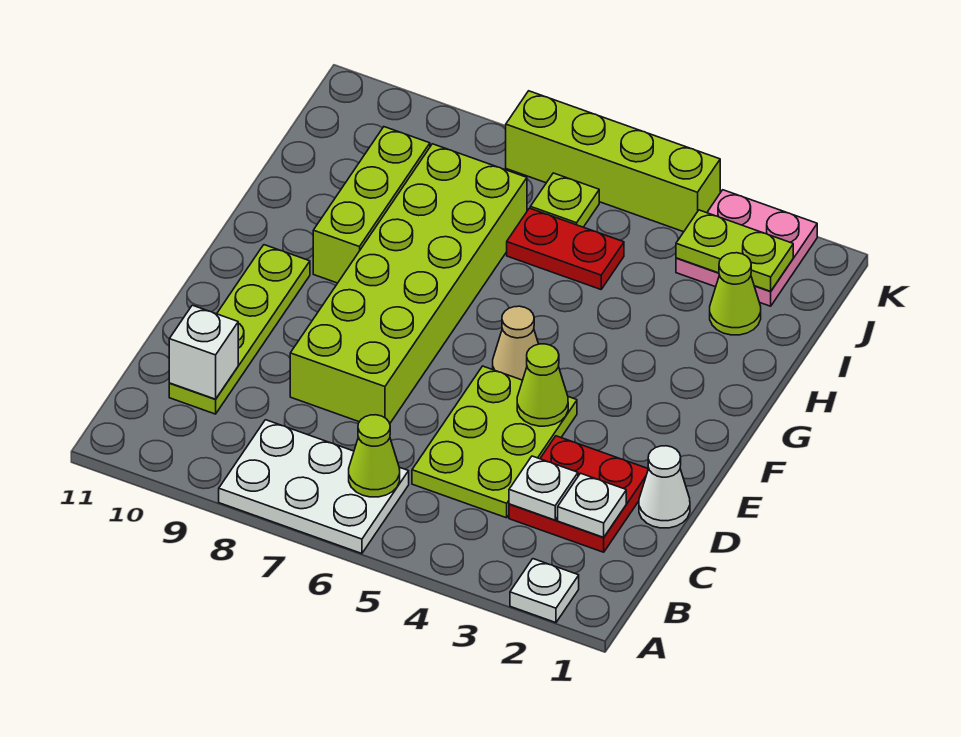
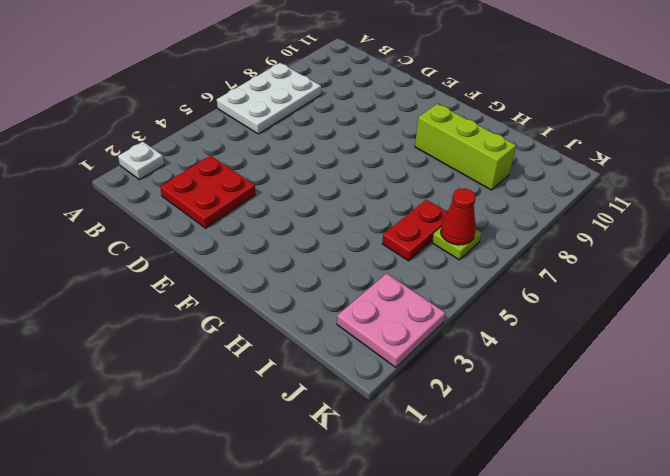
red 1x1 cone [441,189,476,245] -> none
none -> lime 2x3 plate [412,366,577,518]
none -> lime 1x4 plate [169,245,310,414]
none -> white 1x1 cone [639,446,690,528]

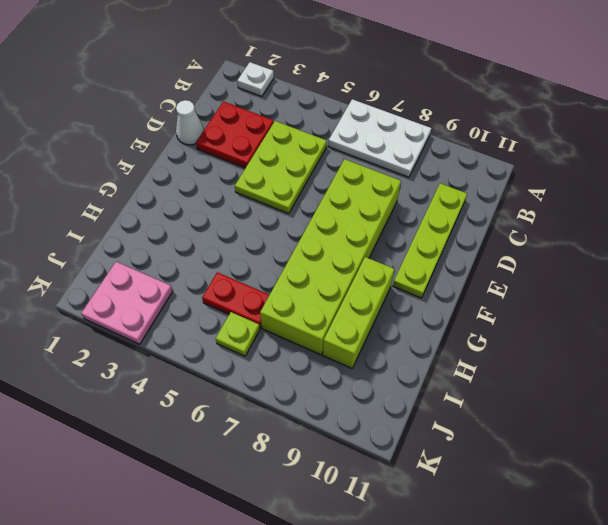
none -> tan 1x1 cone [493,306,538,380]
none -> lime 1x1 cone [710,253,761,335]
none -> lime 1x4 brick [506,91,720,232]

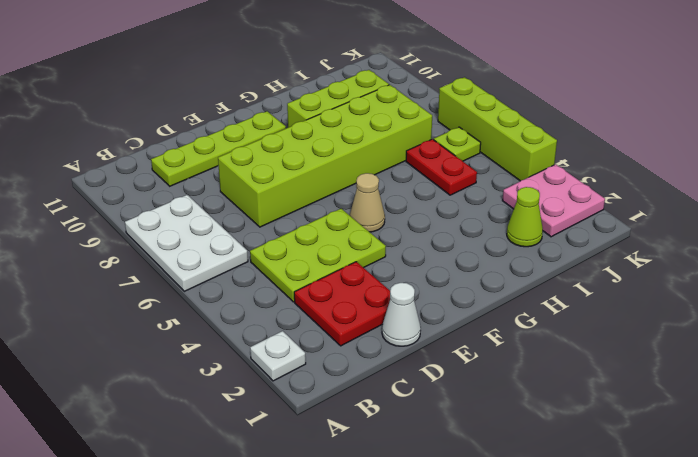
none -> lime 1x1 cone [349,415,400,497]
none -> white 1x1 plate [558,473,626,537]
none -> white 1x1 plate [509,456,578,520]

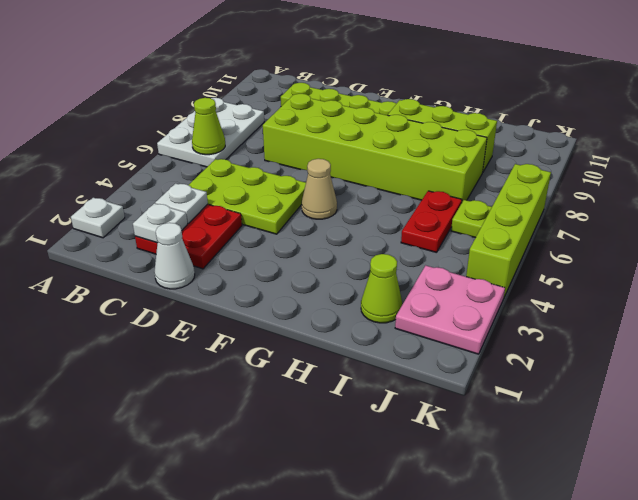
none -> white 1x1 brick [169,305,238,399]
none -> lime 1x1 cone [517,344,568,426]
none -> lime 1x2 plate [676,210,793,291]

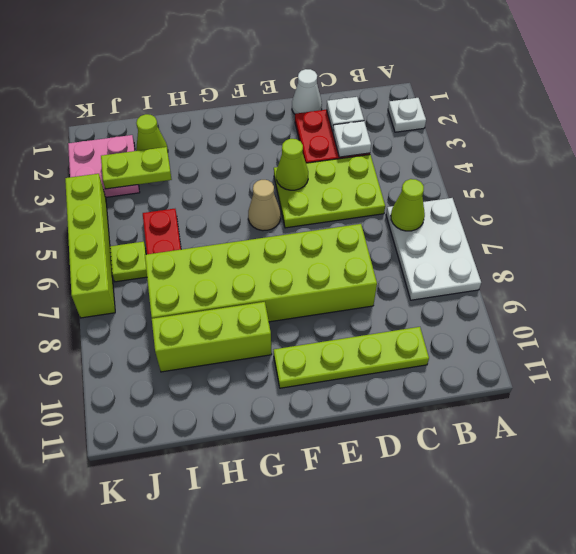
lime 1x2 plate [101,147,172,189] -> lime 1x2 plate turned to [676,210,793,291]
none -> white 1x1 brick [169,305,238,399]

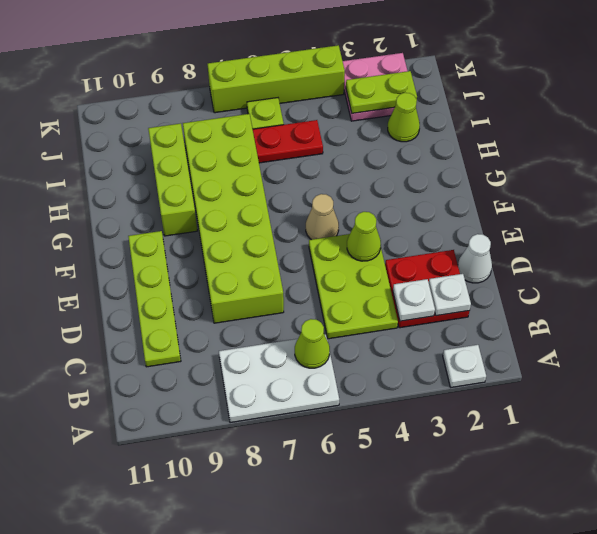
none -> white 1x1 brick [169,305,238,399]

